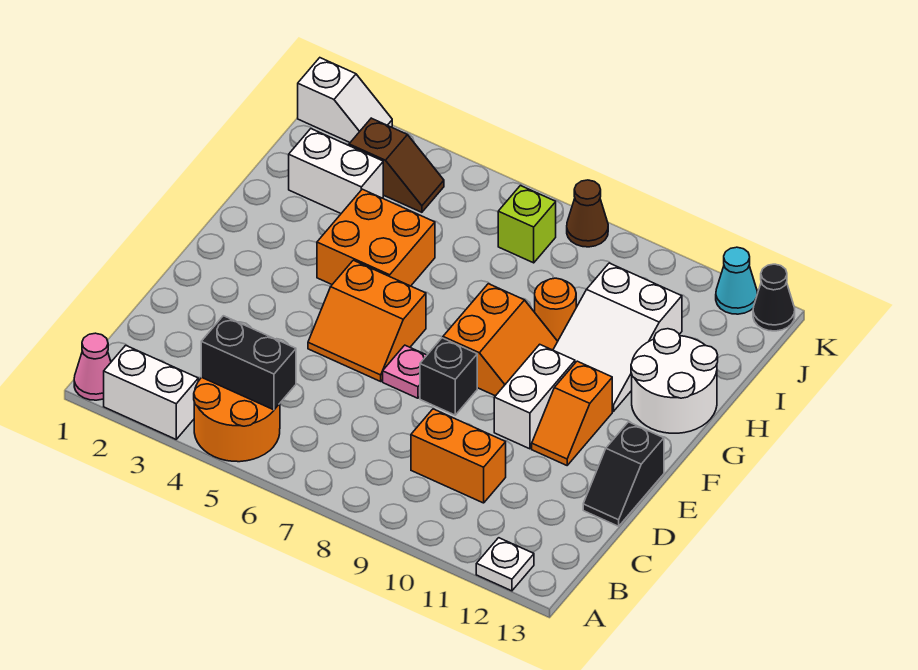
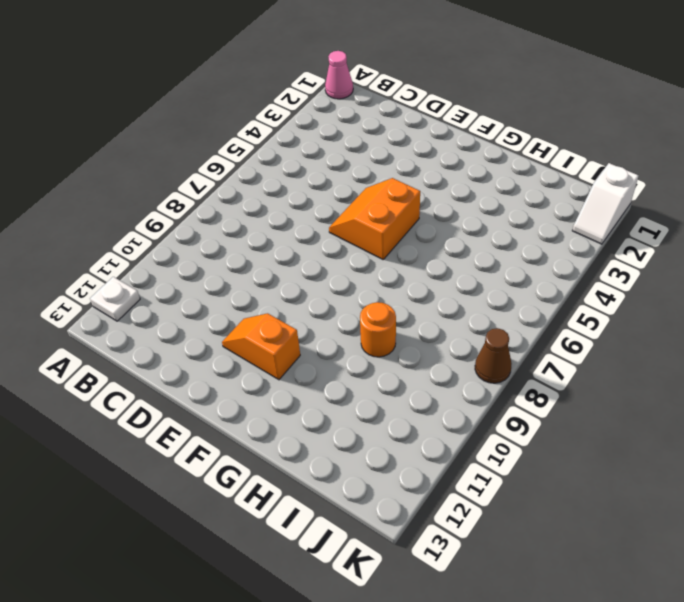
none -> white 1x2 brick [104,345,198,439]
none -> orange 2x2 round brick [194,377,280,462]
none -> orange 1x2 brick [411,409,506,503]

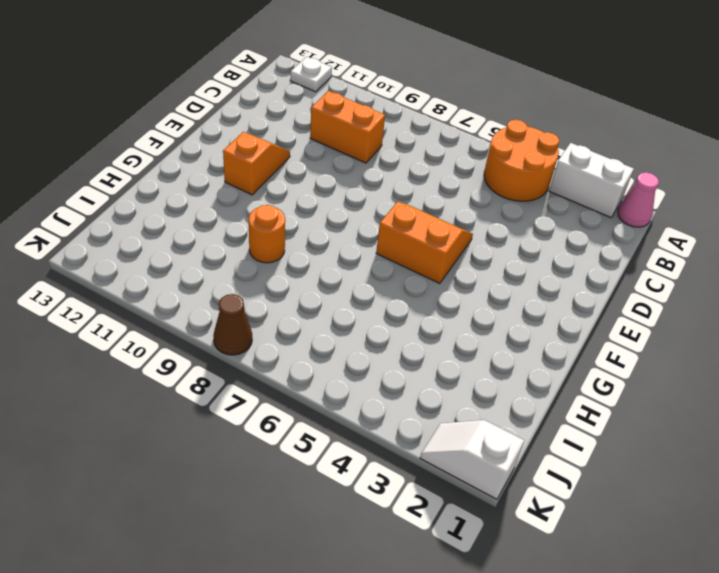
none -> black 1x2 slope [583,422,664,526]
none -> pink 1x1 plate [383,345,427,398]
none -> black 1x1 brick [420,338,477,415]

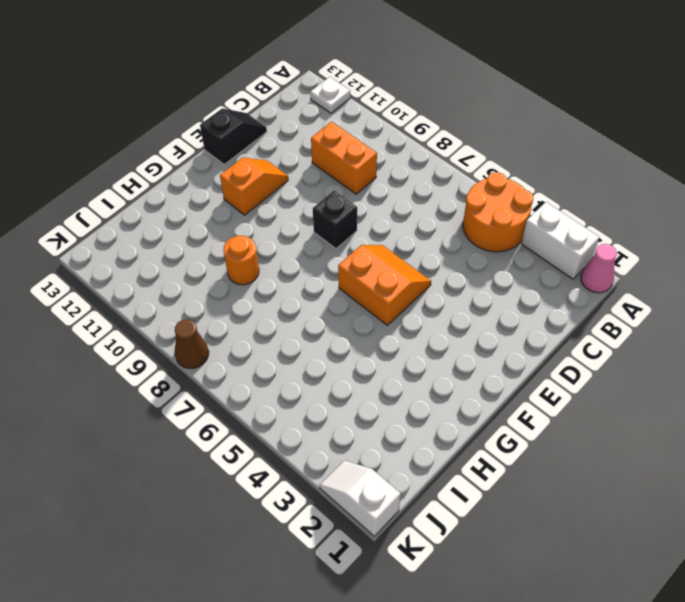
none -> pink 1x1 plate [383,345,427,398]
none -> white 1x2 brick [494,344,575,449]
none -> orange 2x2 slope [443,284,558,396]

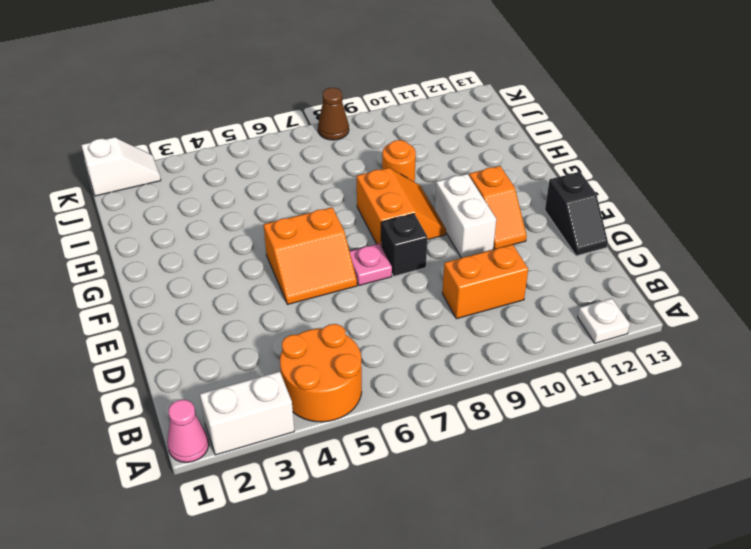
none -> orange 2x2 brick [317,189,435,286]
none -> white 2x3 slope [553,263,682,411]
none -> white 2x2 round brick [631,329,718,433]

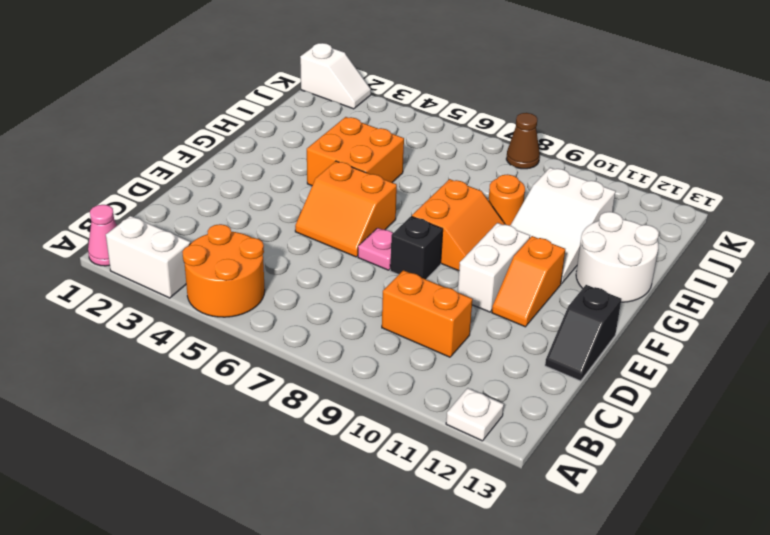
none -> white 1x2 brick [289,129,383,213]
none -> brown 1x2 slope [349,118,444,212]
none -> lime 1x1 brick [498,186,556,263]

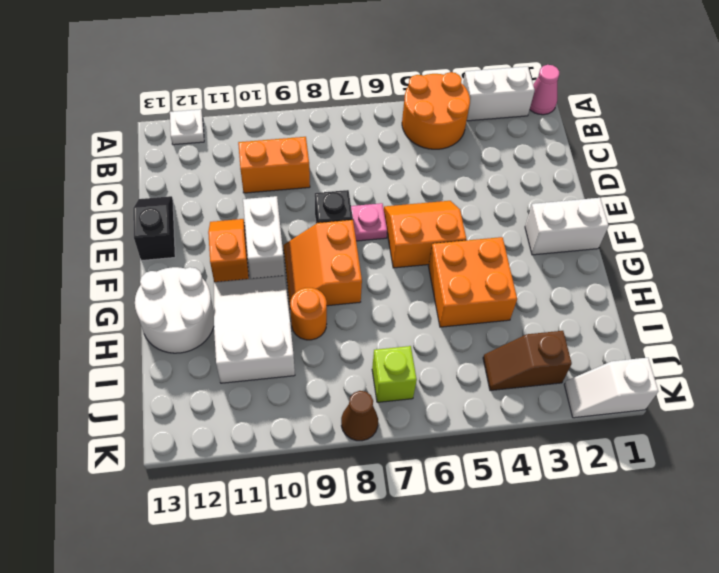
white 1x2 brick [525,198,609,255] -> white 1x2 brick moved to [289,129,383,213]
none -> cyan 1x1 cone [716,247,758,314]
none -> black 1x1 cone [753,264,795,331]
none -> black 1x2 brick [201,316,296,410]

